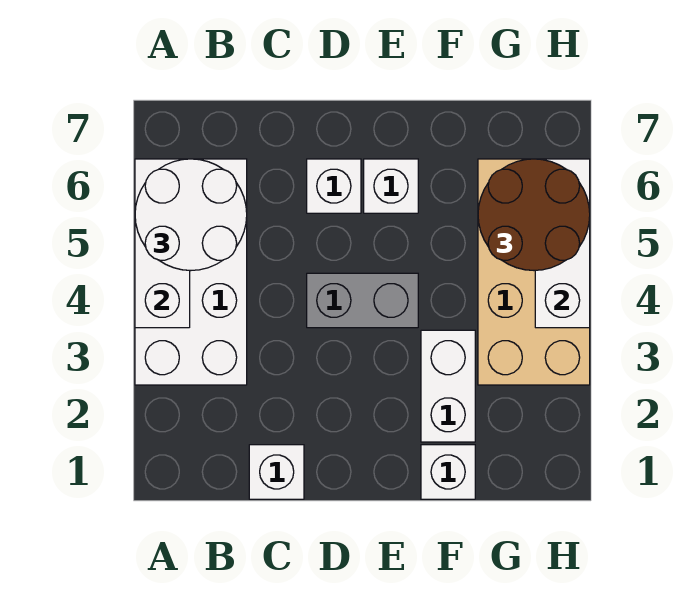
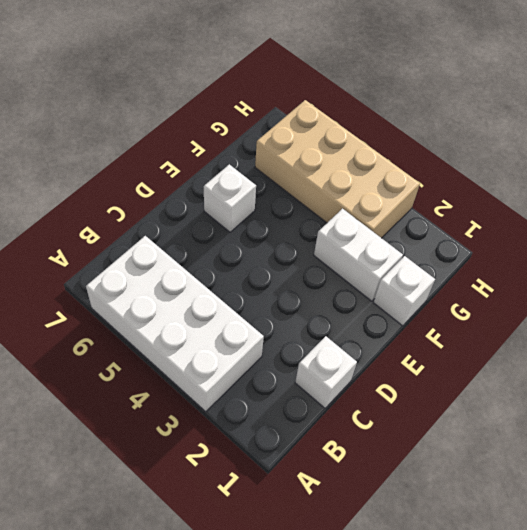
none -> grey 1x2 brick [307,273,418,328]
none -> white 1x1 brick [307,159,361,213]
none -> white 1x3 brick [135,159,190,328]

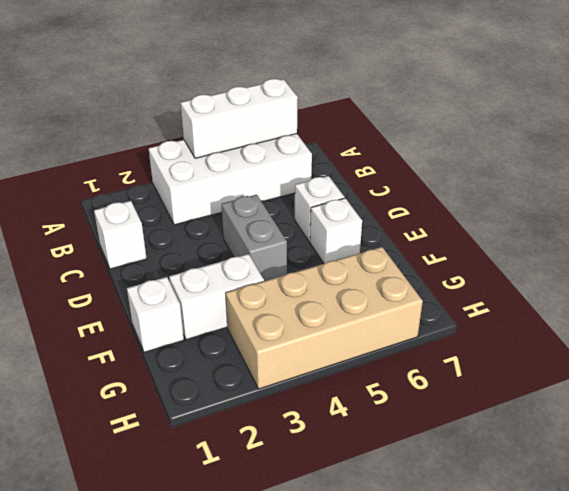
none -> white 1x3 brick [535,159,590,328]
none -> white 2x2 round brick [135,159,247,270]
none -> brown 2x2 round brick [478,159,590,270]

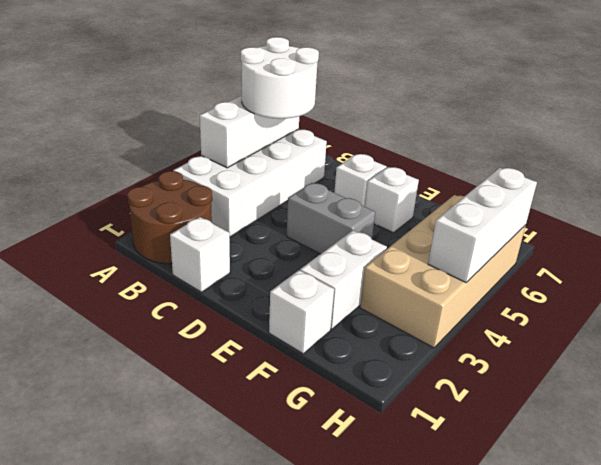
brown 2x2 round brick [127,171,212,264] -> brown 2x2 round brick moved to [478,159,590,270]

